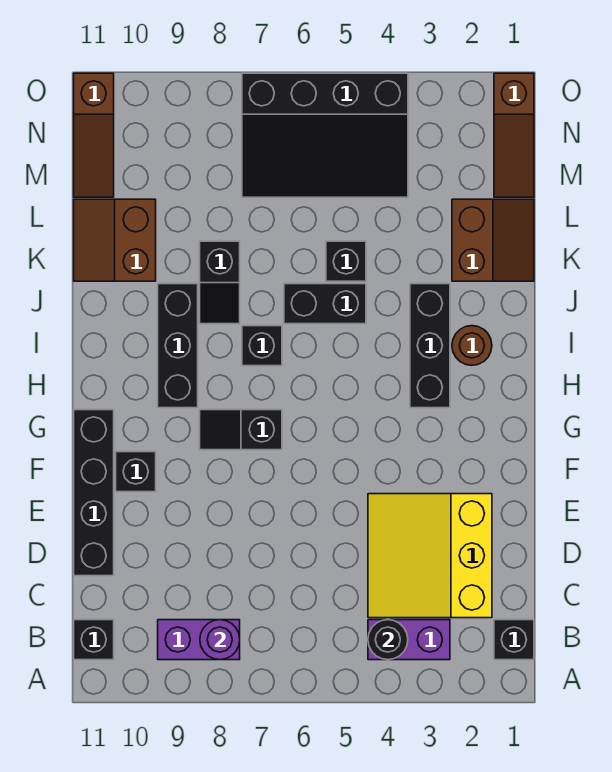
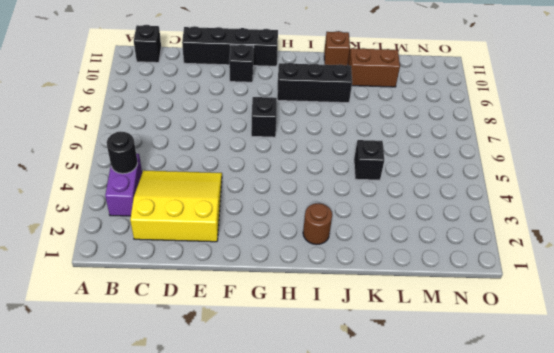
brown 1x1 brick [324,31,350,65] -> none
none -> black 1x1 brick [494,620,534,660]
none -> purple 1x2 brick [158,620,240,660]
none -> black 1x3 brick [410,284,450,408]

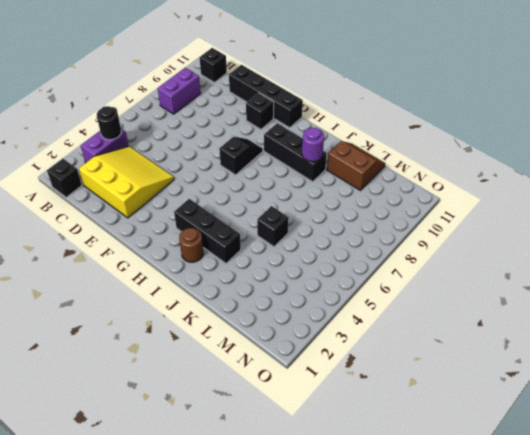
purple 1x1 round brick [302,128,324,161] -> purple 1x1 round brick moved to [200,620,240,660]
none -> black 1x1 brick [242,326,282,366]
none -> black 1x2 brick [284,284,366,324]
none -> black 1x2 slope [200,241,240,324]

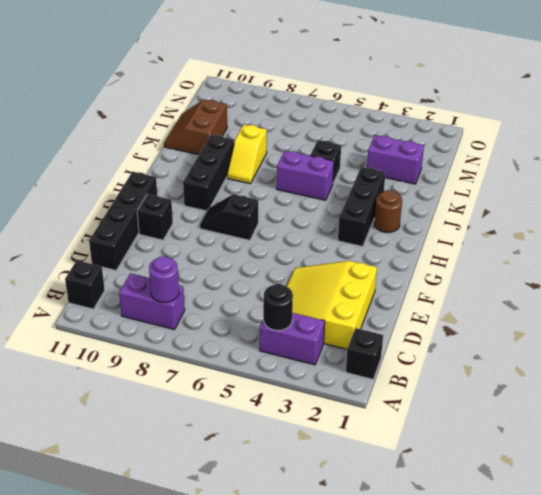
purple 1x2 brick [277,151,334,200] -> black 1x2 brick [284,284,366,324]
yellow 1x2 slope [227,125,267,184] -> black 1x2 slope [200,241,240,324]
purple 1x2 brick [367,135,424,184] -> brown 2x2 slope [452,199,534,281]
none -> black 1x1 brick [242,326,282,366]
none -> brown 1x3 slope [494,73,534,197]
none -> black 3x4 slope [242,73,408,197]

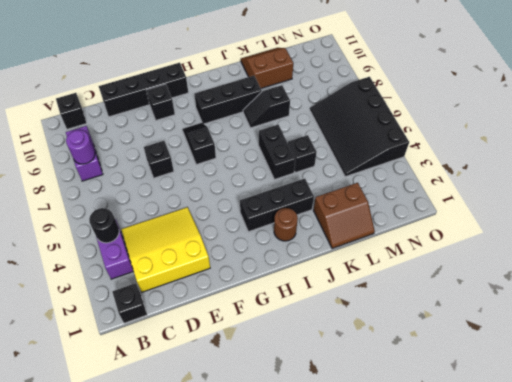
black 1x1 brick [144,141,174,178] -> black 1x1 brick moved to [242,326,282,366]
none -> brown 1x3 slope [494,73,534,197]
none -> brown 1x3 slope [74,73,114,197]

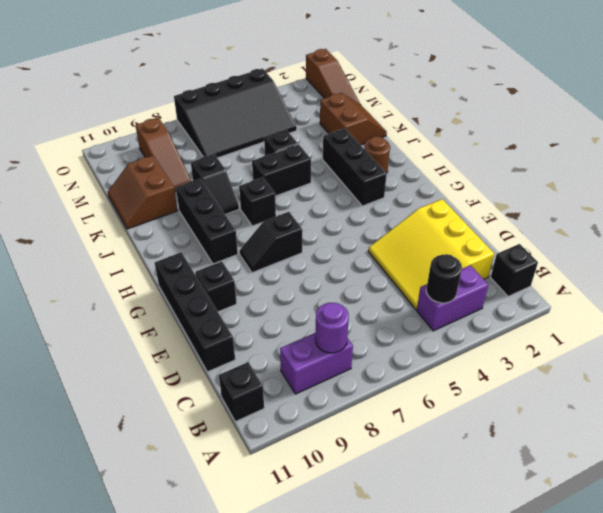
brown 1x3 slope [136,118,191,192] -> brown 1x3 slope moved to [74,73,114,197]

